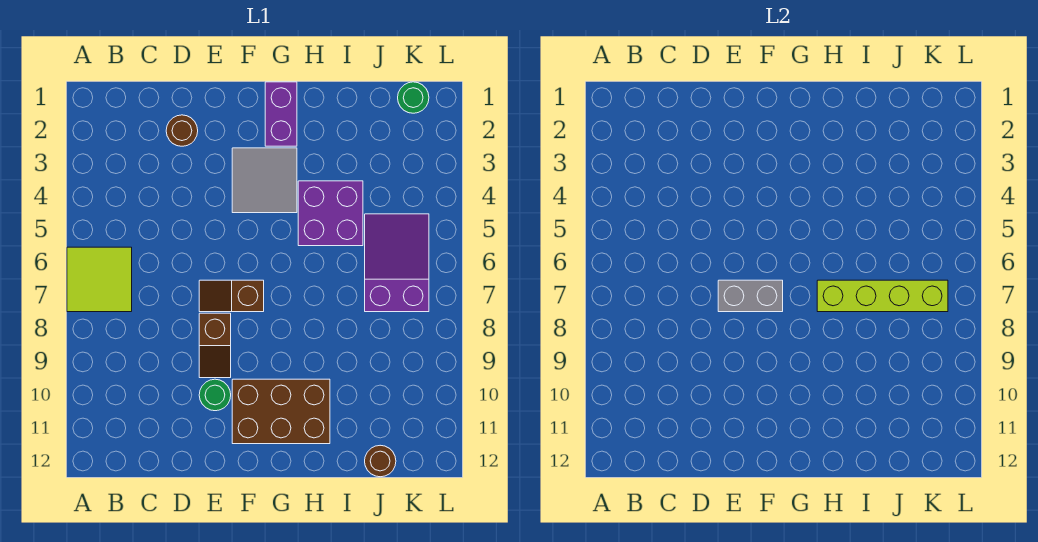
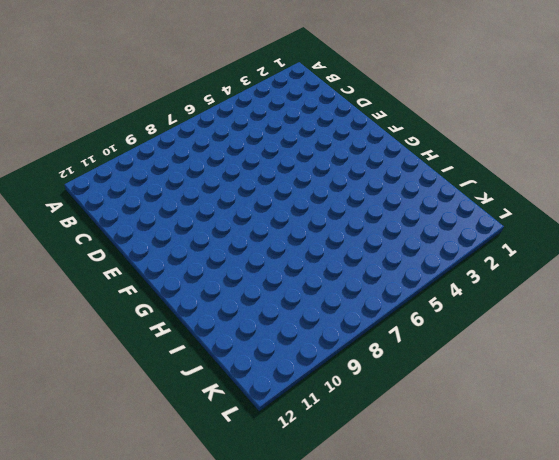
none -> lime 2x2 tile [67,247,132,312]
none -> brown 1x1 round brick [166,115,198,146]
none -> brown 1x2 slope [199,280,264,312]

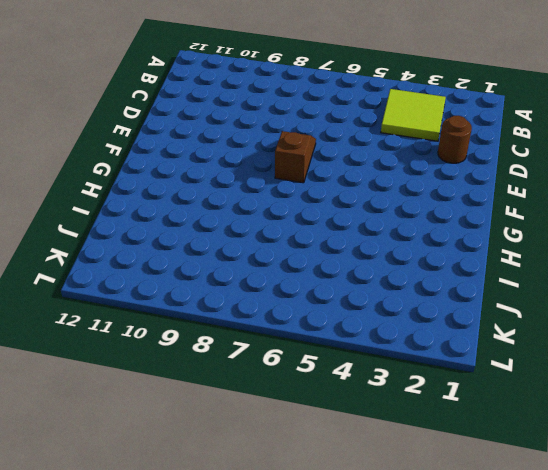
lime 2x2 tile [381,89,446,141] -> lime 2x2 tile moved to [67,247,132,312]
none -> brown 1x2 slope [199,313,231,378]
none -> green 1x1 round brick [199,379,231,411]
none -> grey 2x2 tile [232,148,297,213]

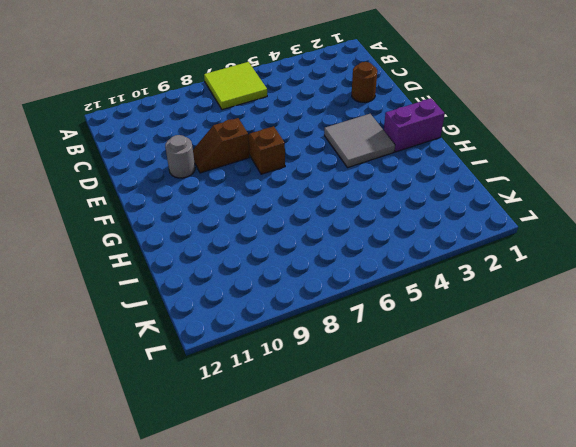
grey 1x1 round brick [165,135,195,178] -> green 1x1 round brick [199,379,231,411]
none -> brown 2x3 brick [232,379,330,444]
none -> purple 2x2 brick [298,181,363,246]
none -> purple 2x3 slope [365,214,429,312]

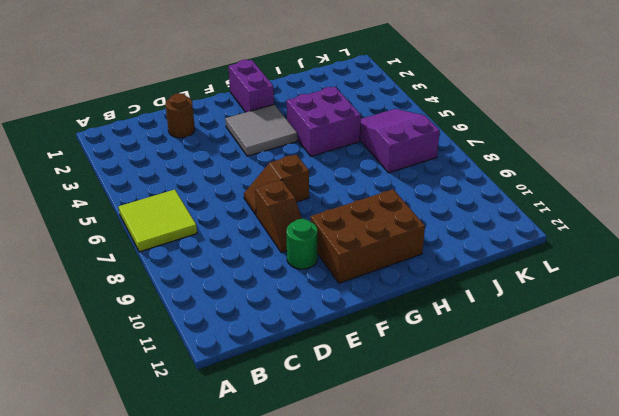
none -> brown 1x1 round brick [365,445,396,477]
none -> green 1x1 round brick [398,82,429,113]
none -> grey 1x2 brick [718,280,783,312]

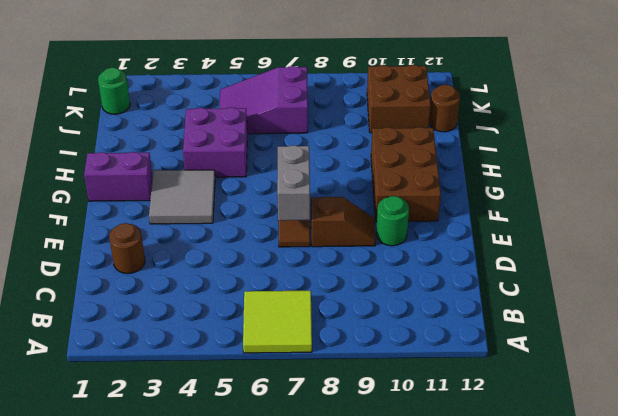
brown 2x2 brick [367,65,431,133] -> none
none -> lime 1x4 brick [817,280,948,312]

